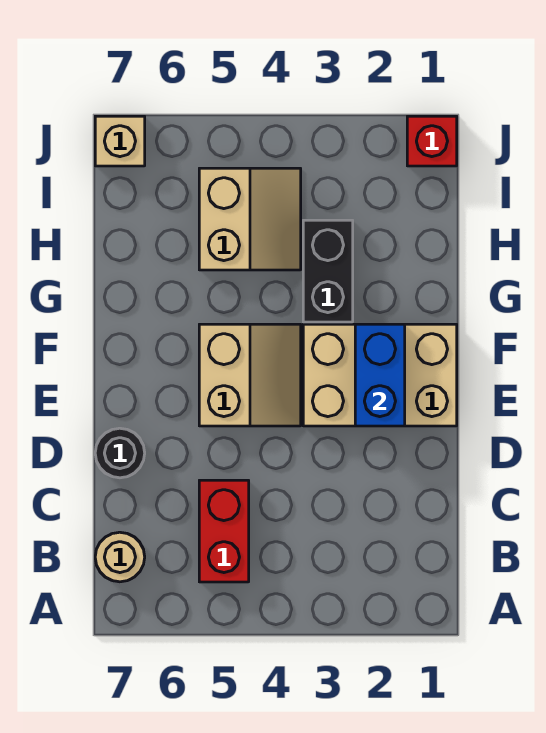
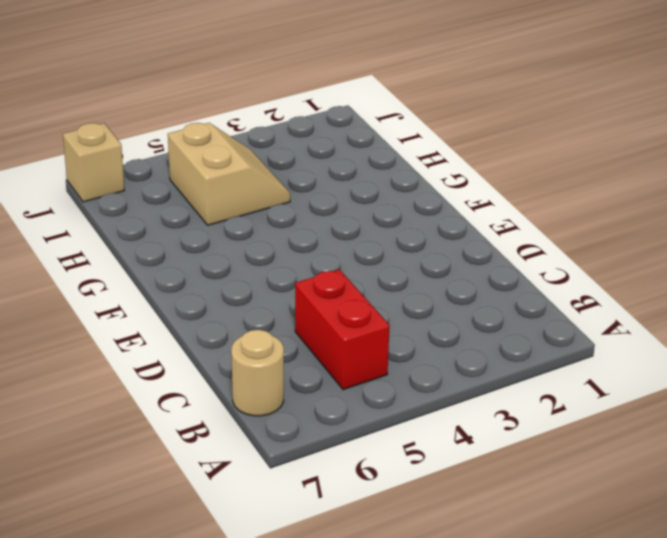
none -> black 1x1 round brick [95,428,145,478]
none -> tan 2x3 brick [303,324,457,426]

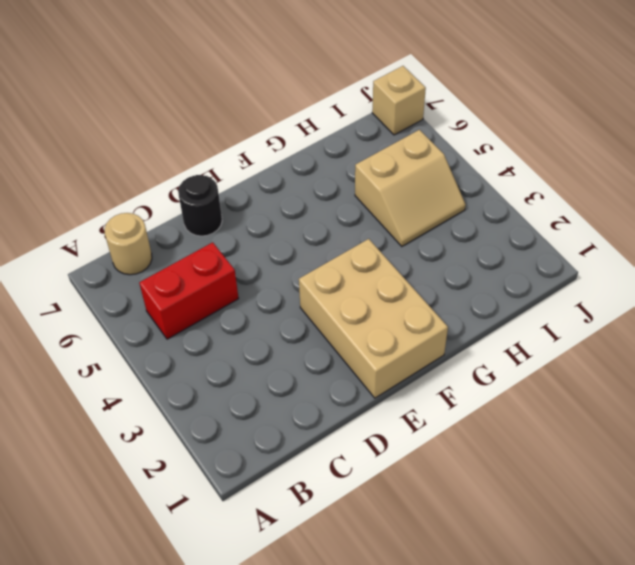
none -> tan 2x2 slope [199,324,301,426]
none -> black 1x2 brick [303,220,353,322]

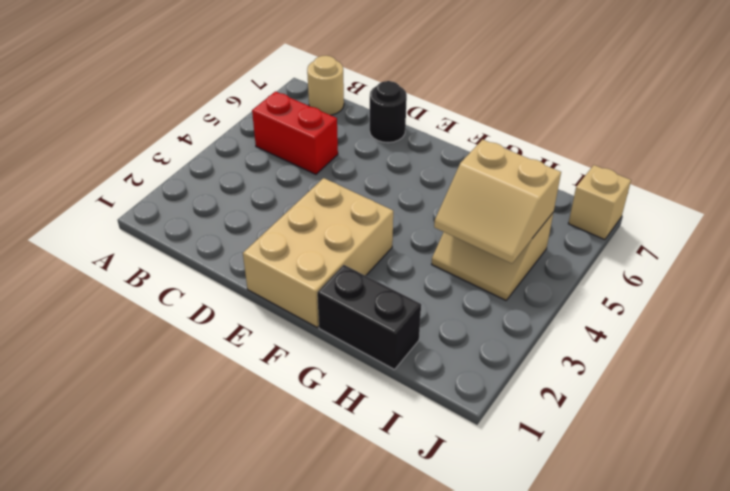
black 1x2 brick [317,265,421,370] -> black 1x2 brick moved to [303,220,353,322]
tan 2x2 slope [434,139,561,263] -> tan 2x2 slope moved to [199,324,301,426]
none -> red 1x1 brick [407,116,457,166]
none -> blue 1x2 brick [355,324,405,426]

